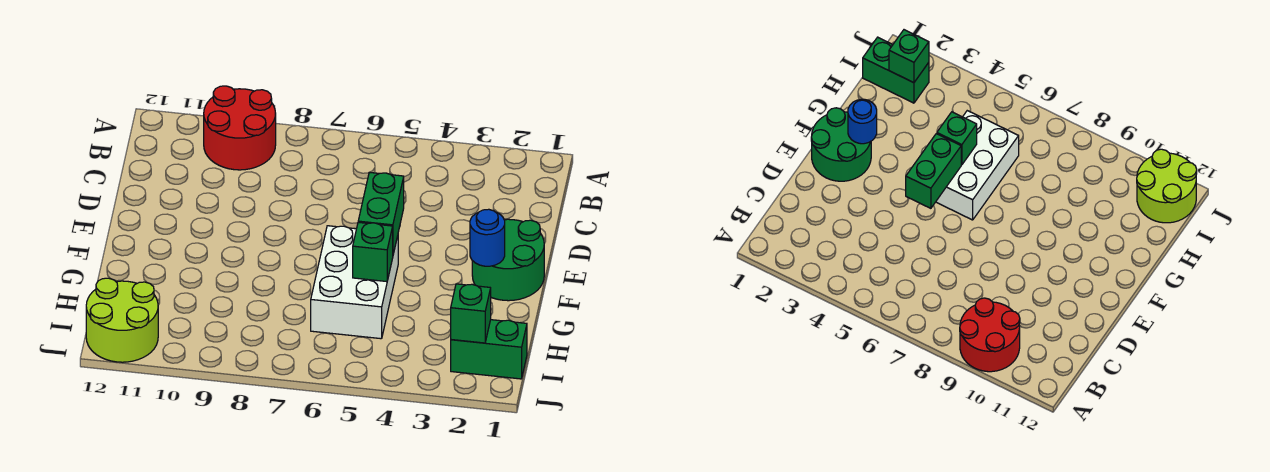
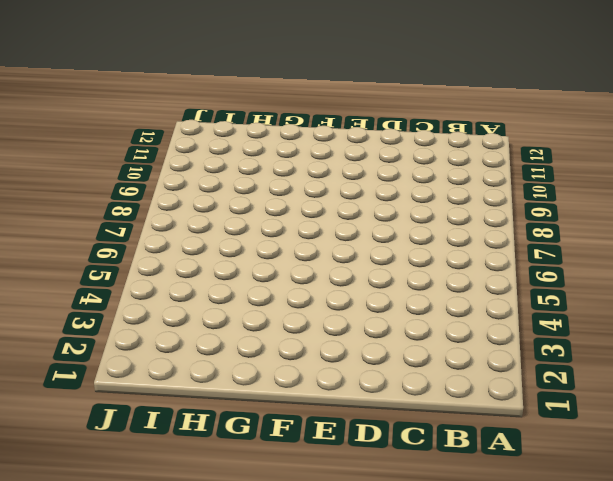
none -> red 2x2 round brick [204,86,276,170]
none -> green 2x2 round brick [472,219,544,301]

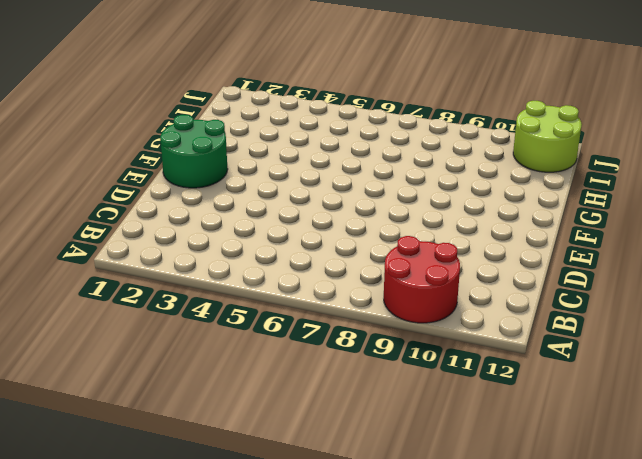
none -> white 2x3 brick [311,226,398,339]
none -> green 1x2 brick [451,320,527,379]

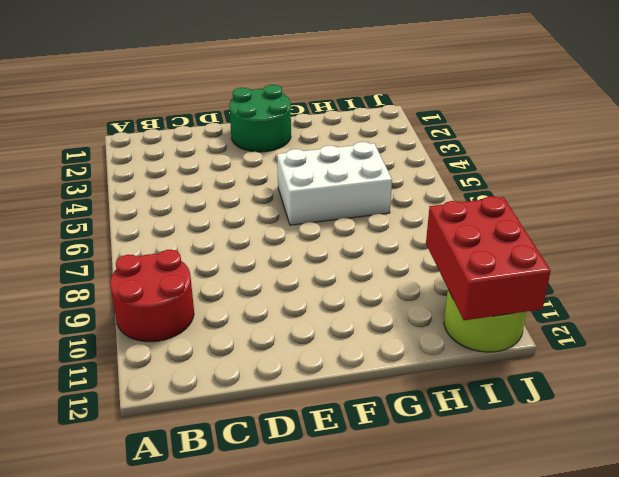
red 2x3 brick [426,196,551,320] -> none
none -> green 1x2 brick [451,320,527,379]
none -> green 1x2 brick [358,172,404,254]

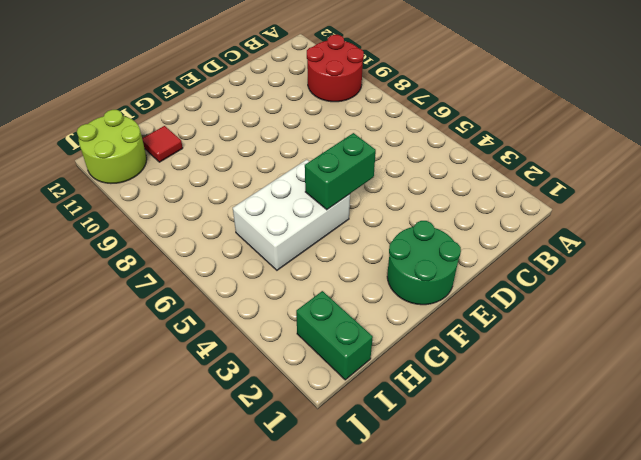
red 1x1 tile [142,126,183,162] -> none
none -> blue 1x1 round brick [470,209,505,266]
none -> green 1x1 brick [353,222,393,282]

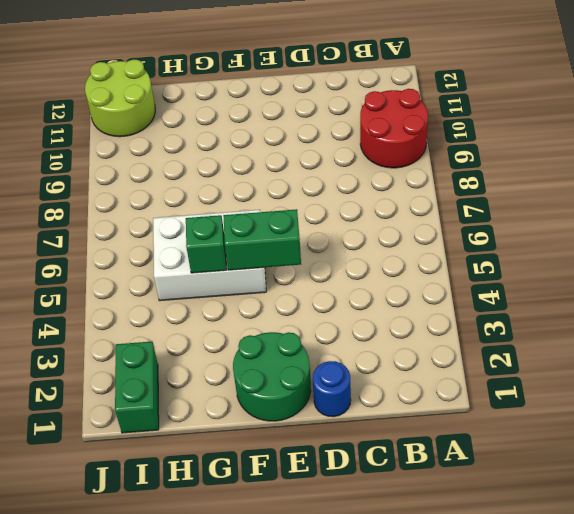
blue 1x1 round brick [313,361,351,417] -> blue 1x1 round brick moved to [470,209,505,266]
none -> green 1x1 brick [451,284,491,343]

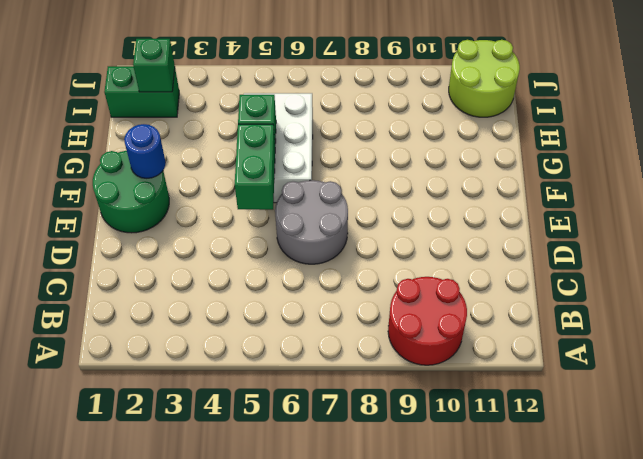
grey 2x2 round brick [275,180,348,264] -> none

